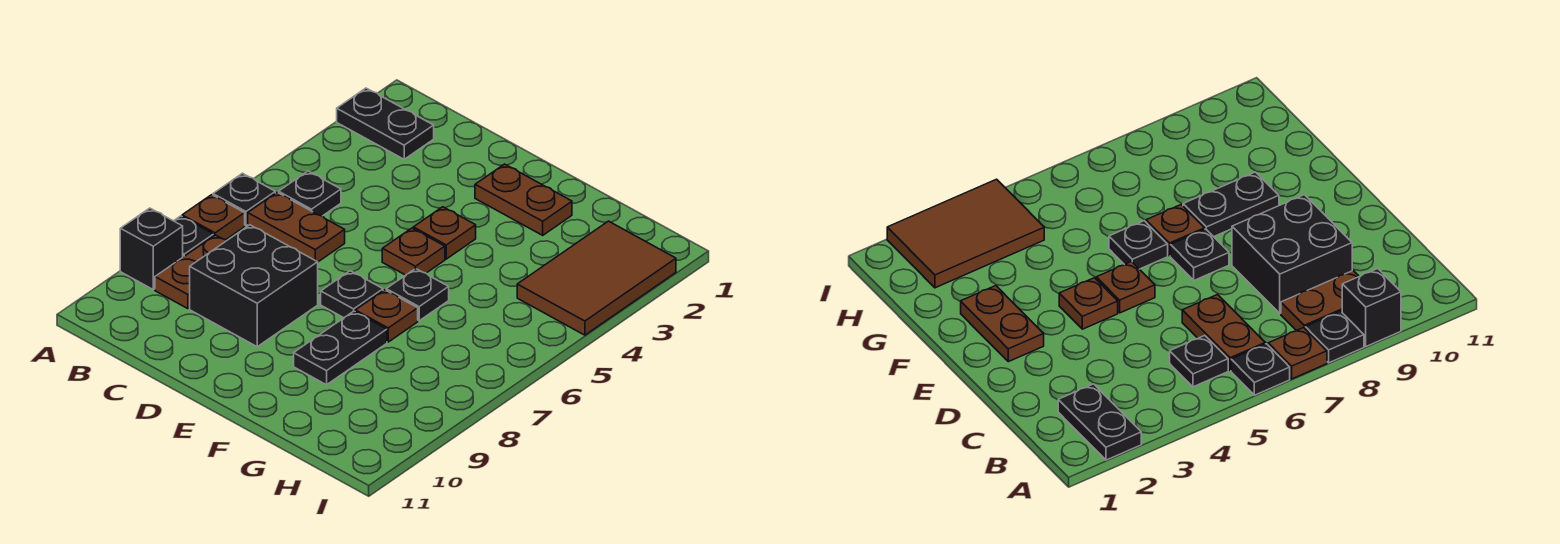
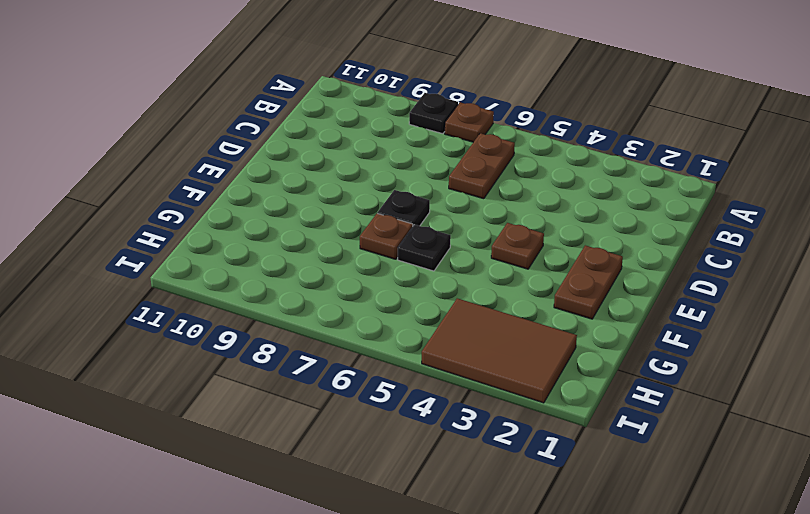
none -> black 1x2 plate [337,88,434,159]
none -> black 1x1 plate [213,173,275,226]
none -> black 1x1 brick [120,208,183,290]

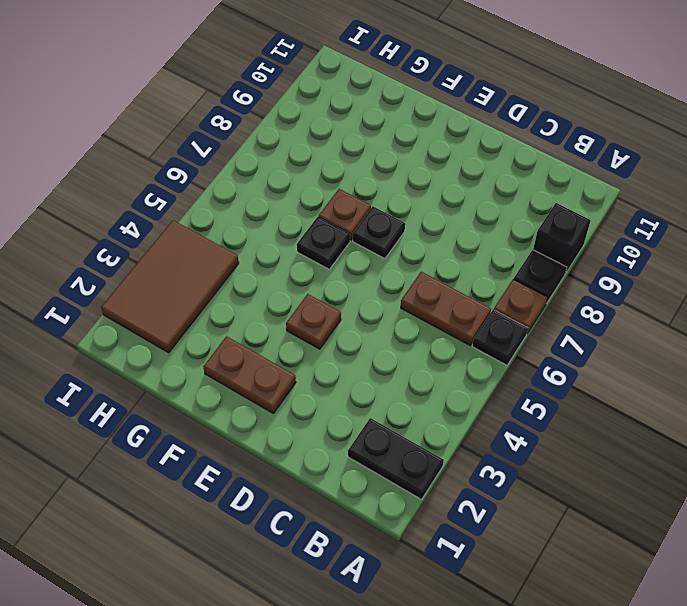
none -> black 1x1 plate [279,171,341,216]
none -> brown 1x2 plate [155,235,227,309]
none -> black 2x2 brick [190,225,318,347]

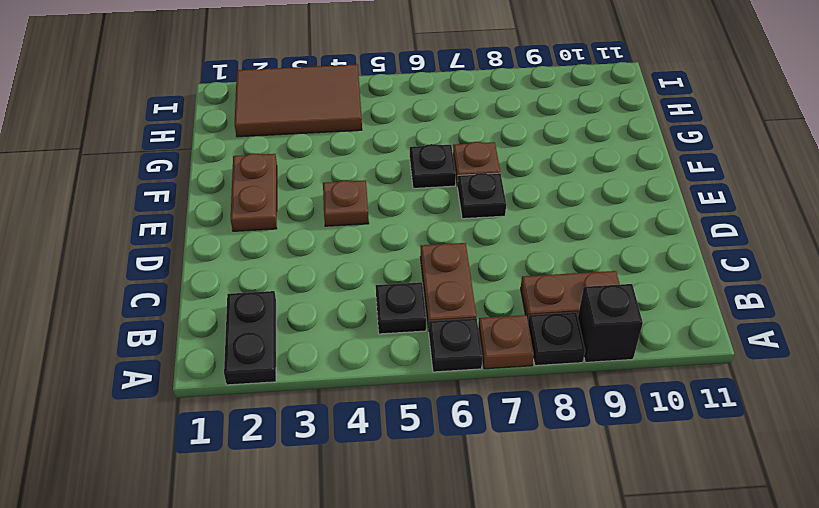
none -> black 2x2 brick [190,225,318,347]
none -> brown 1x1 plate [382,228,445,275]
none -> black 1x2 plate [294,311,387,385]

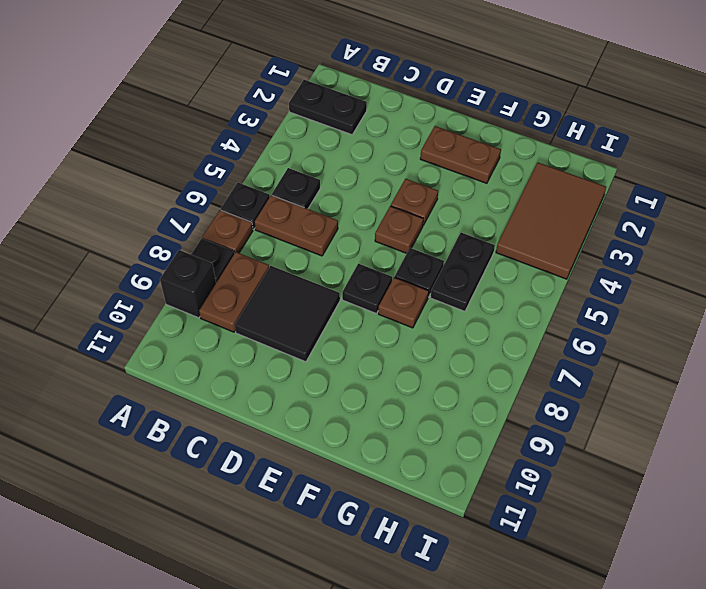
black 2x2 tile [235,266,340,362] -> black 2x2 brick [190,225,318,347]
black 1x2 plate [430,233,495,311] -> black 1x2 plate moved to [294,311,387,385]

